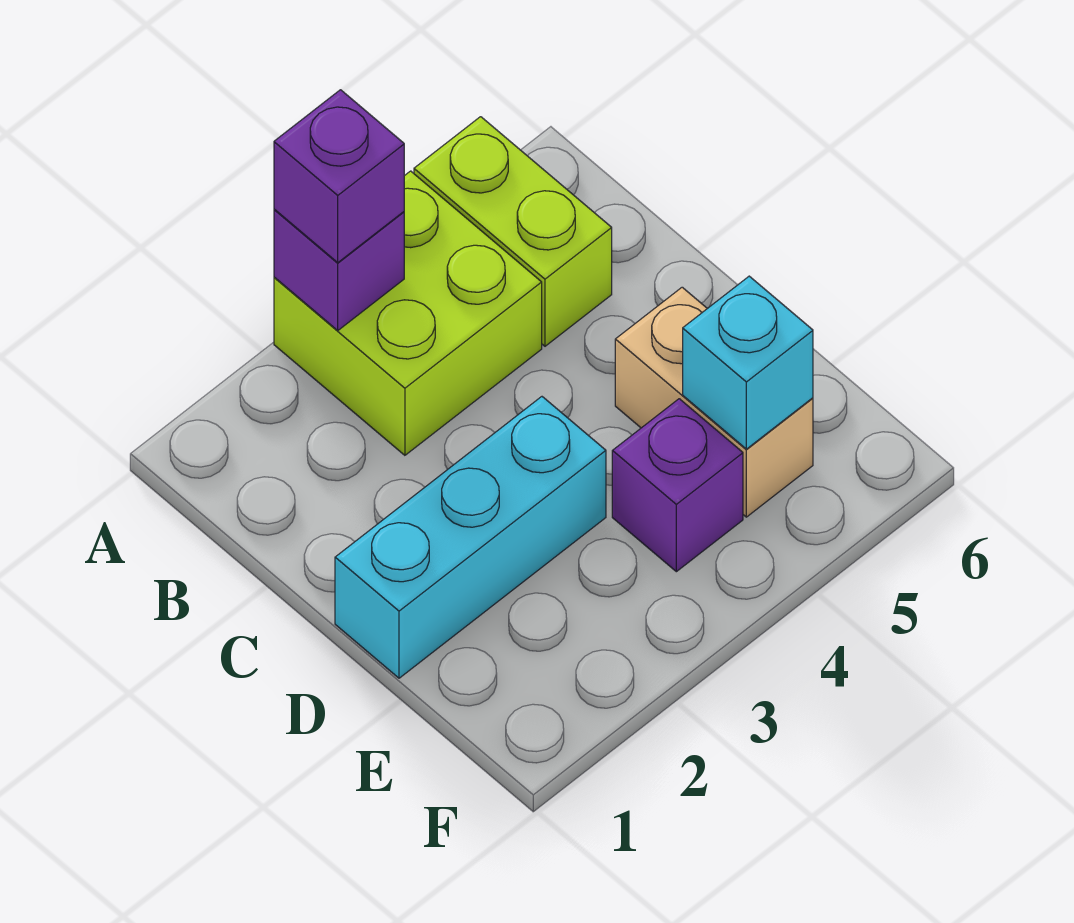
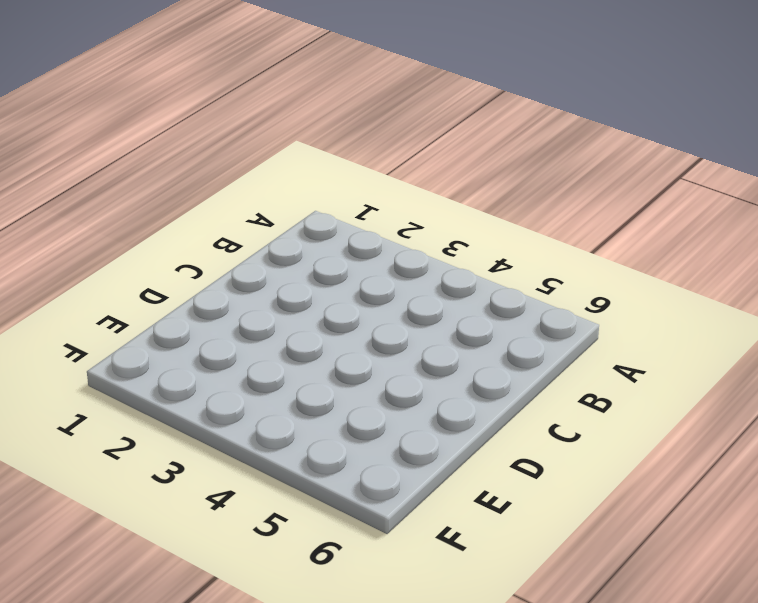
none -> lime 2x2 brick [274,171,542,455]
none -> lime 1x2 brick [414,117,612,346]

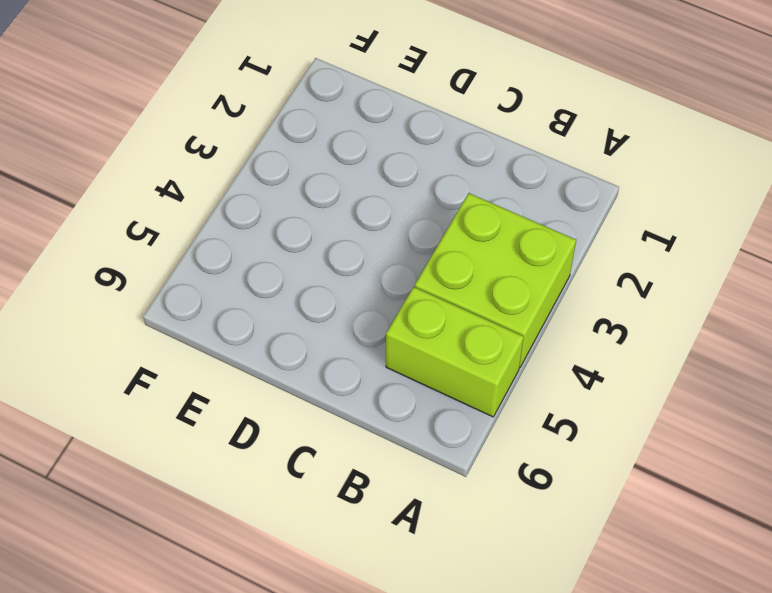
none -> cyan 1x3 brick [335,397,606,678]
none -> tan 1x2 brick [615,287,813,517]

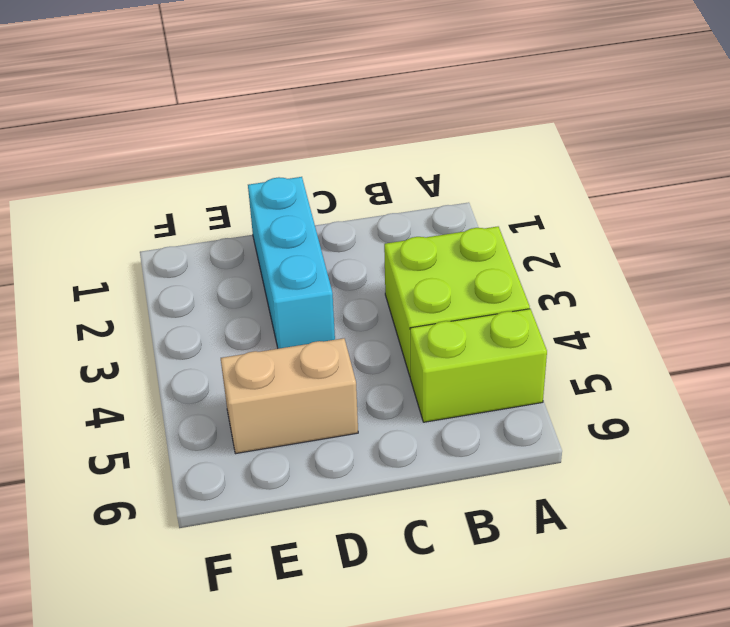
none -> purple 1x1 brick [612,399,743,572]
none -> purple 1x1 brick [274,209,404,330]

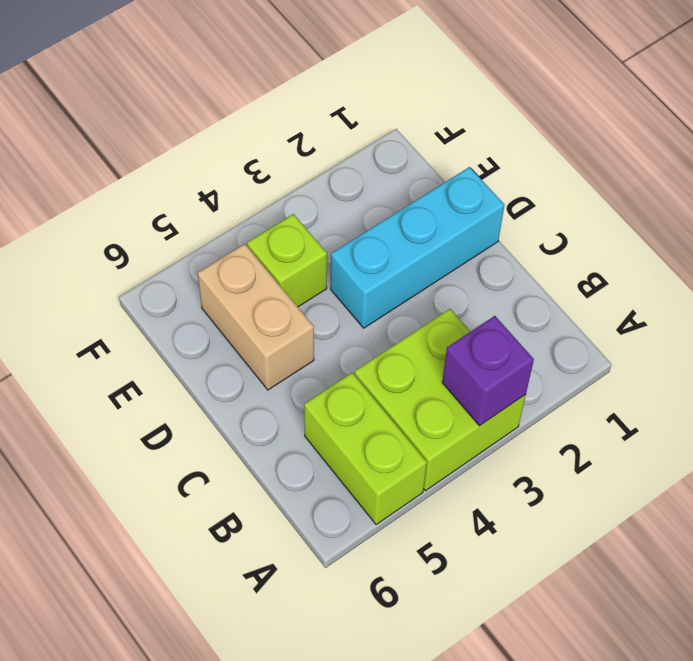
lime 1x1 brick [247,214,327,307] -> purple 1x1 brick [612,399,743,572]
none -> cyan 1x1 brick [683,276,813,449]
none -> purple 1x1 brick [274,90,404,263]

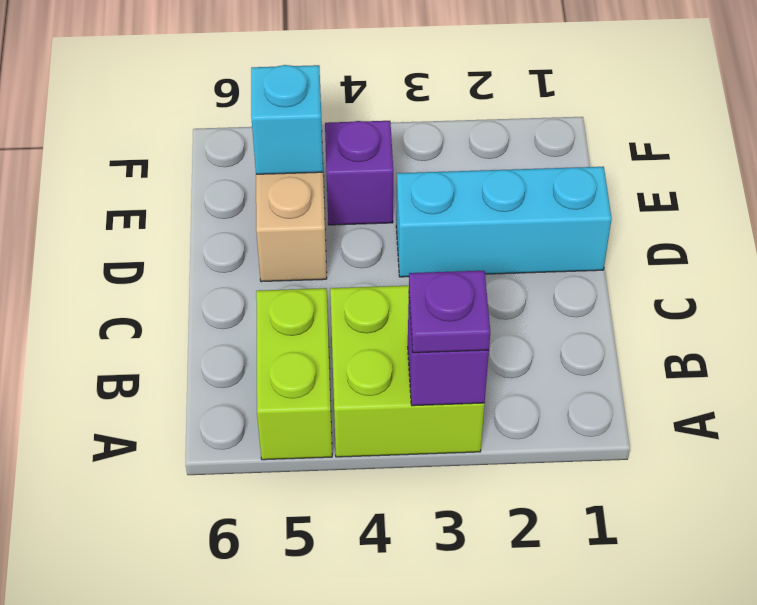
purple 1x1 plate [409,271,490,353] -> purple 1x1 brick [274,90,404,263]

